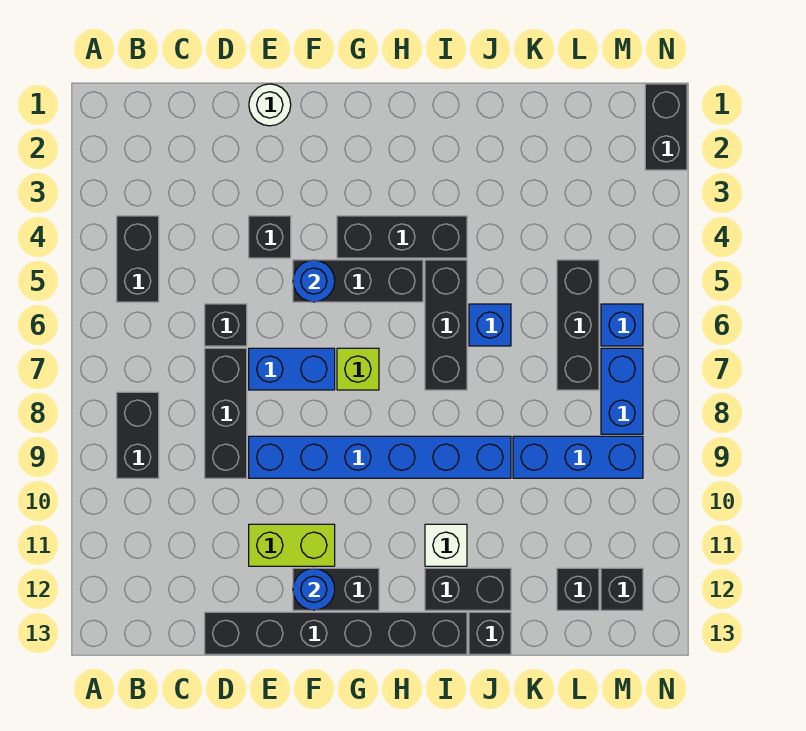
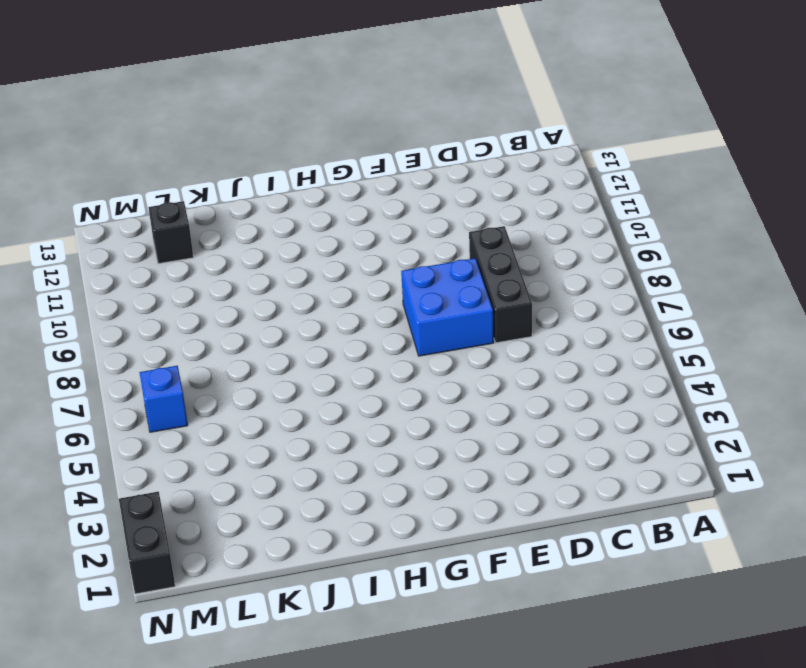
blue 2x2 brick [401,258,494,356] -> blue 1x2 brick [249,348,335,390]
none -> black 1x2 brick [117,216,159,302]
none -> black 1x2 brick [117,392,159,478]
none -> black 1x1 brick [205,304,247,346]

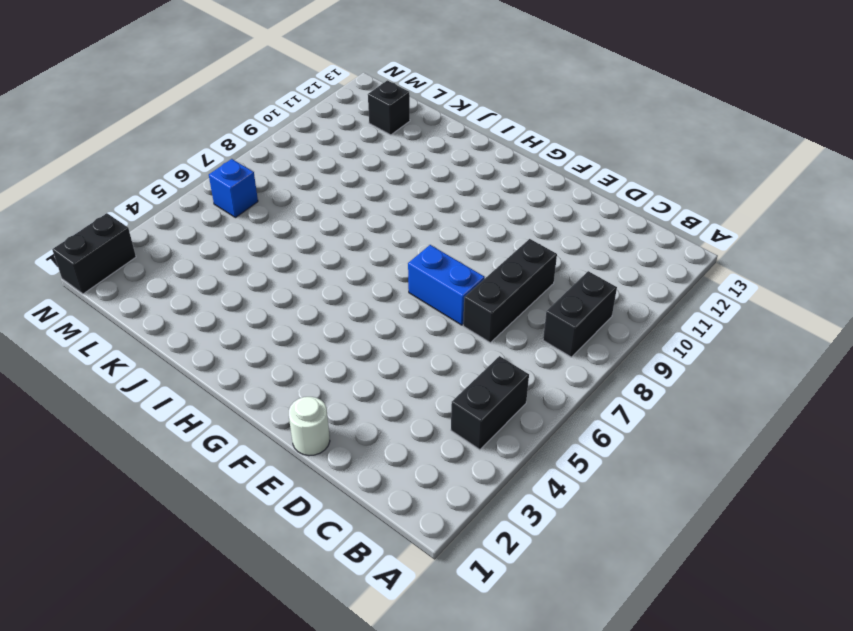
none -> black 1x1 brick [205,304,247,346]
none -> black 1x6 brick [205,612,467,654]
none -> black 1x1 brick [249,216,291,258]

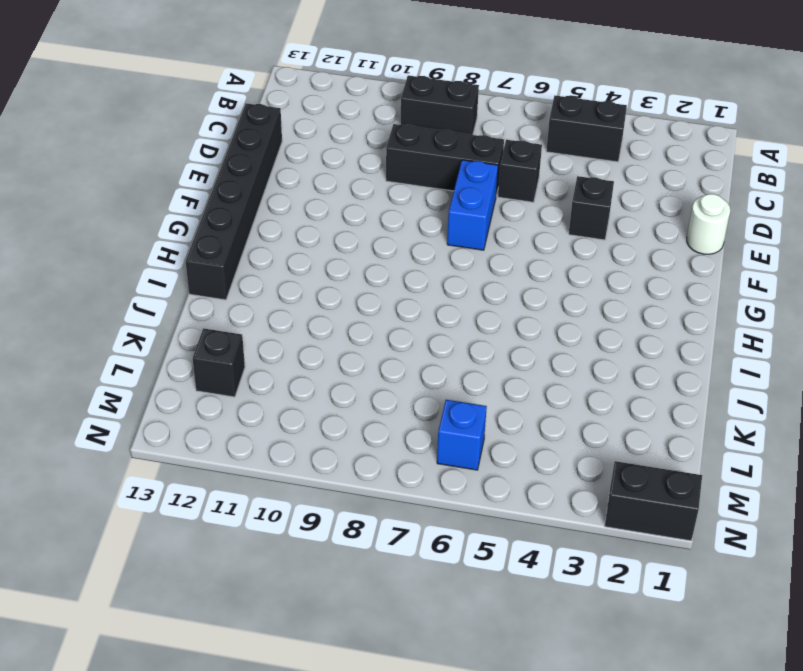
none -> blue 1x6 brick [249,436,511,478]
none -> lime 1x2 brick [249,524,335,566]
none -> black 1x3 brick [293,260,423,302]

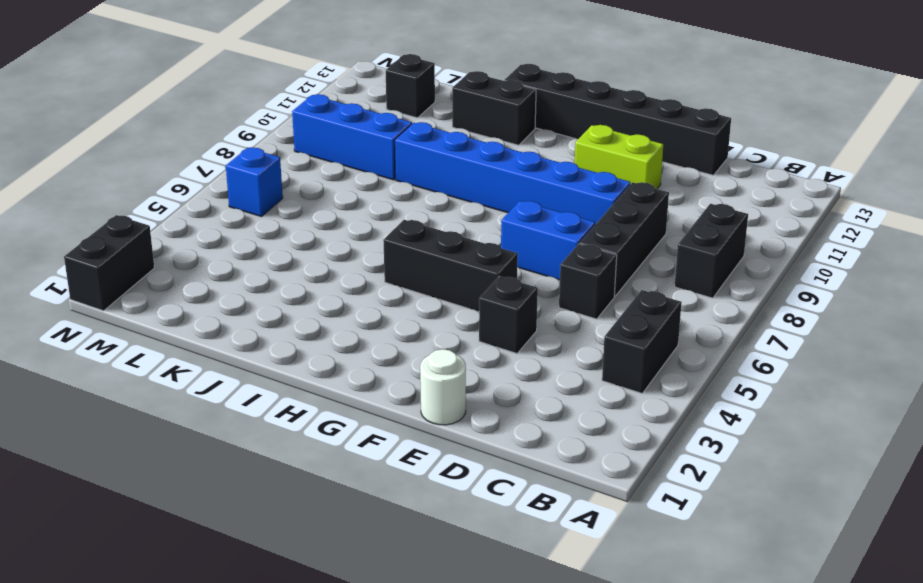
none -> black 1x2 brick [293,568,379,610]
none -> black 1x3 brick [337,216,467,258]
none -> lime 1x1 brick [337,348,379,390]

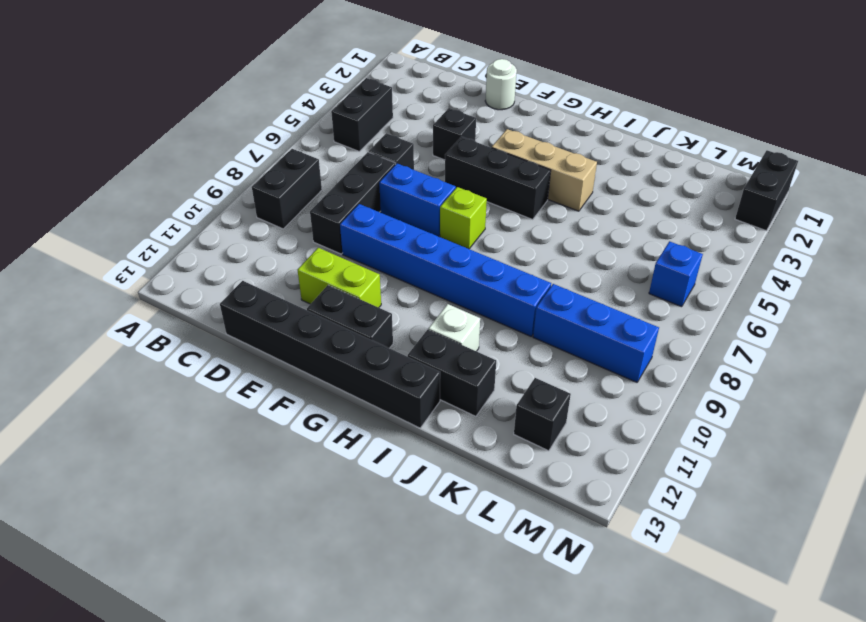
tan 1x3 brick [492,129,597,211] -> black 1x3 brick [337,216,467,258]
none -> black 1x3 brick [425,260,467,390]
none -> blue 1x1 brick [469,304,511,346]
none -> black 1x1 brick [469,612,511,654]

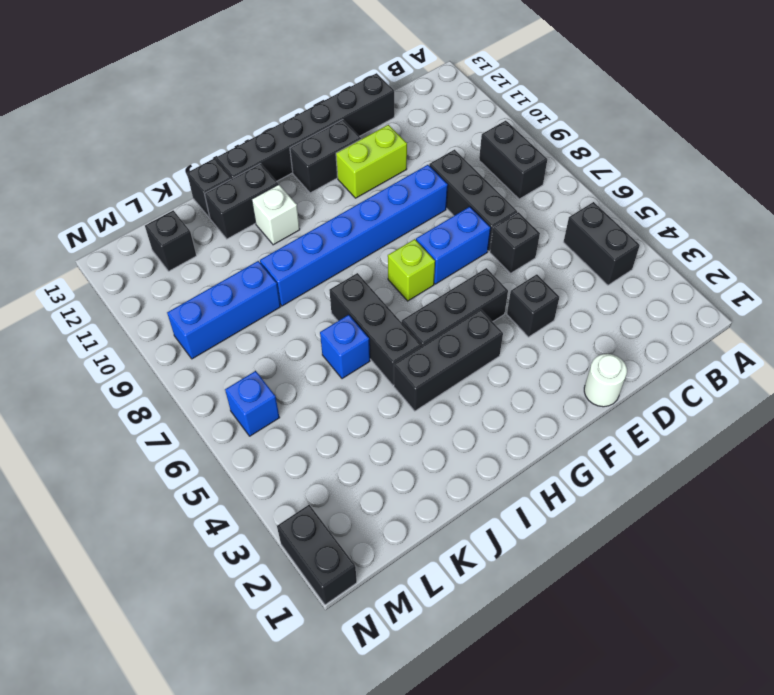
none -> black 1x3 brick [557,260,599,390]
none -> blue 1x2 brick [601,348,643,434]
none -> black 1x1 brick [601,568,643,610]

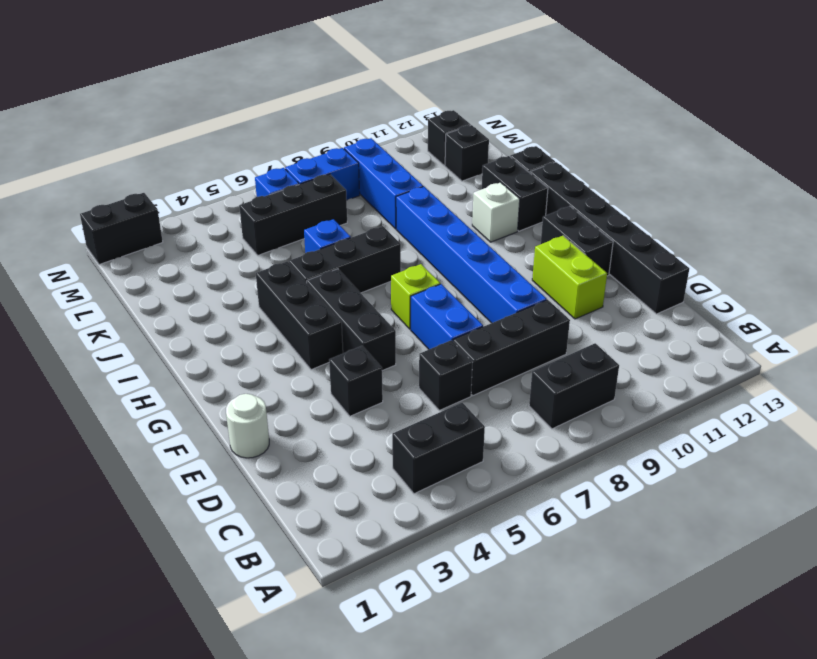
none -> blue 1x1 round brick [293,260,335,302]
none -> blue 1x1 round brick [293,568,335,610]

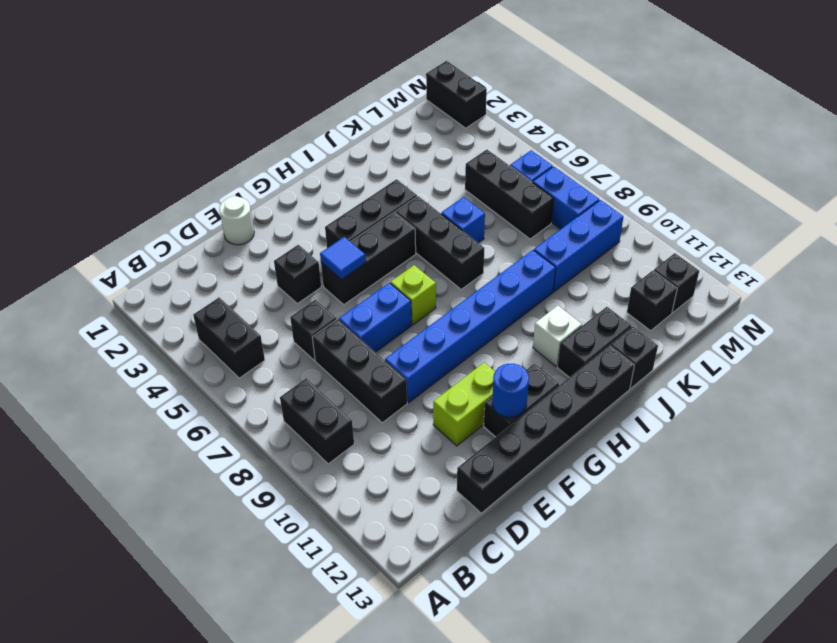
blue 1x1 tile [320,237,366,279] -> blue 1x1 round brick [293,260,335,302]

